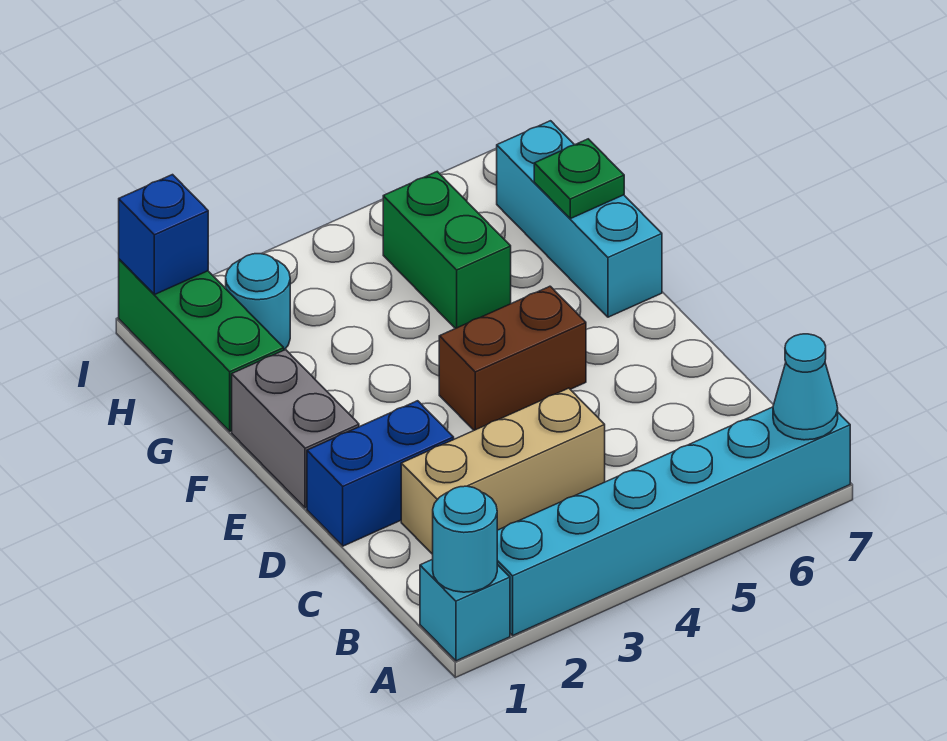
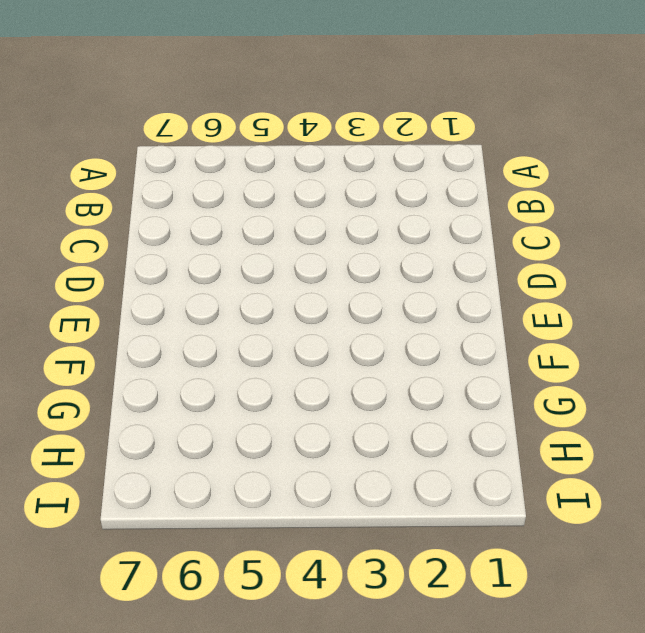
none -> cyan 1x1 brick [420,559,510,661]
none -> cyan 1x6 brick [497,407,850,635]
none -> tan 1x3 brick [401,388,605,554]

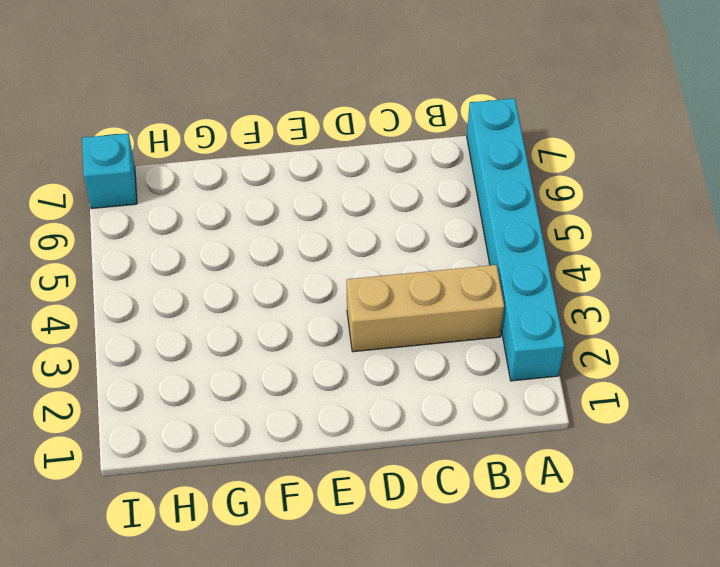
tan 1x3 brick [347,265,504,352] -> tan 1x3 brick turned to [401,388,605,554]
cyan 1x1 brick [82,133,137,209] -> cyan 1x1 brick moved to [420,559,510,661]
none -> blue 1x2 brick [307,401,454,546]
none -> grey 1x2 brick [232,350,359,508]
none -> brown 1x2 brick [439,286,586,430]

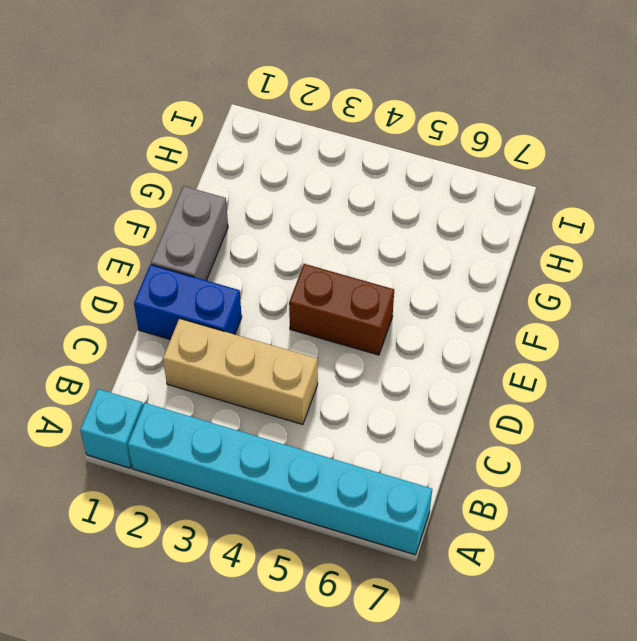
none -> cyan 1x3 brick [497,121,662,317]
none -> green 1x3 brick [119,259,284,431]
none -> green 1x2 brick [383,172,511,329]

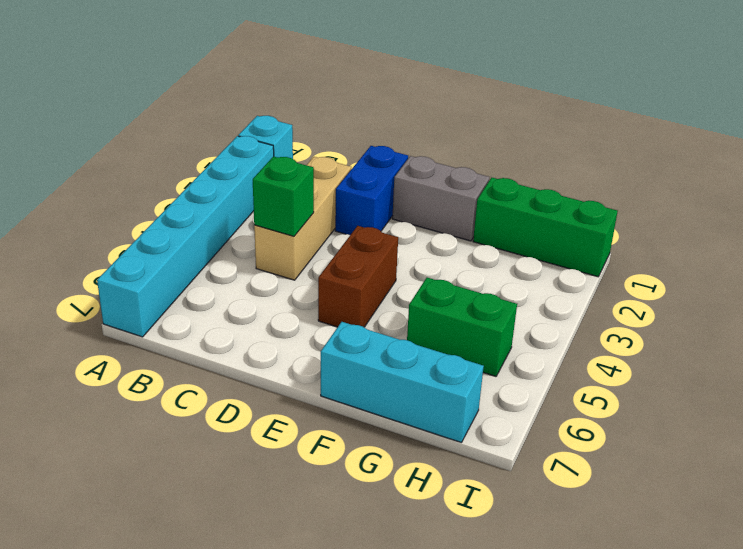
green 1x1 brick [253,156,314,236] -> none
none -> cyan 1x1 round brick [226,254,290,350]
none -> cyan 1x1 round brick [433,486,497,592]
none -> cyan 1x1 cone [773,334,838,440]

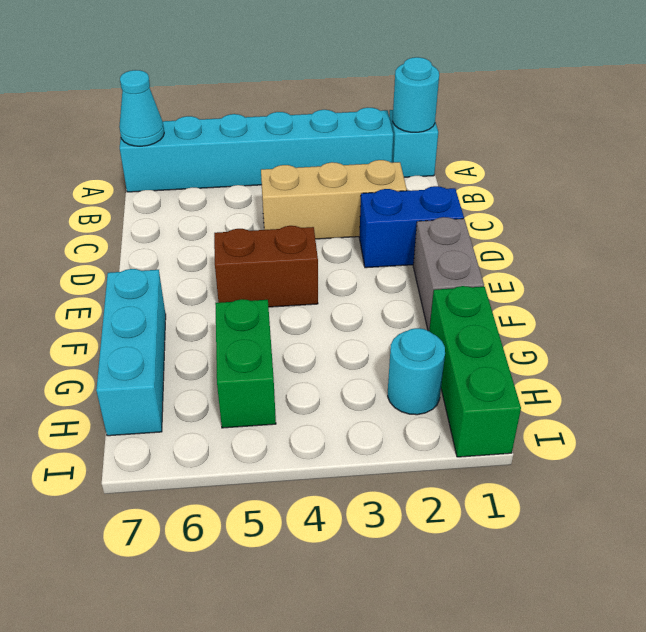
none -> green 1x1 plate [534,139,624,219]
none -> blue 1x1 brick [119,175,208,295]

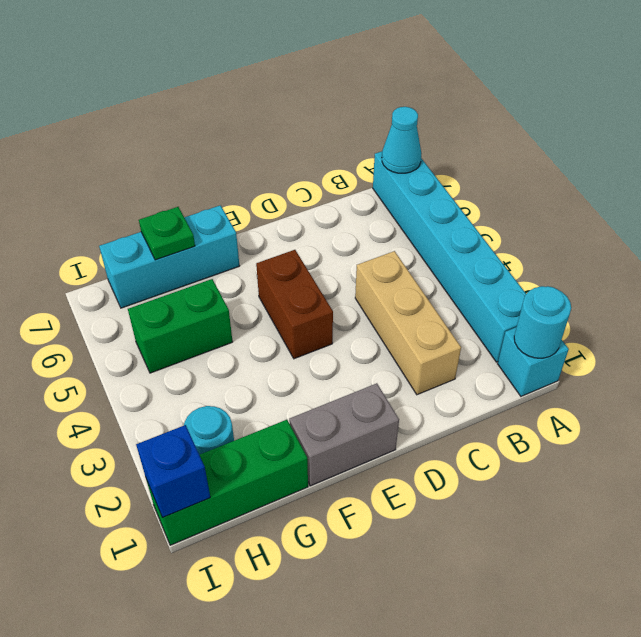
none -> blue 1x2 brick [307,401,454,546]

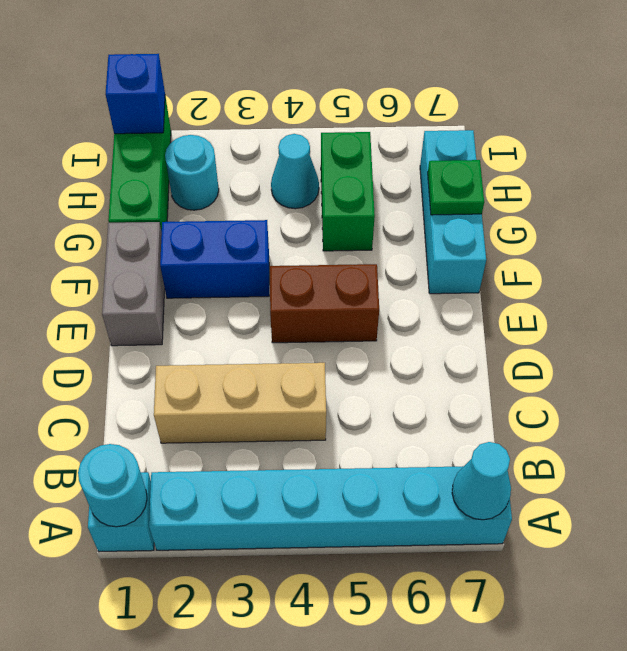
blue 1x2 brick [160,220,269,298] -> blue 1x2 brick moved to [307,401,454,546]
cyan 1x1 cone [271,134,319,209] -> none

